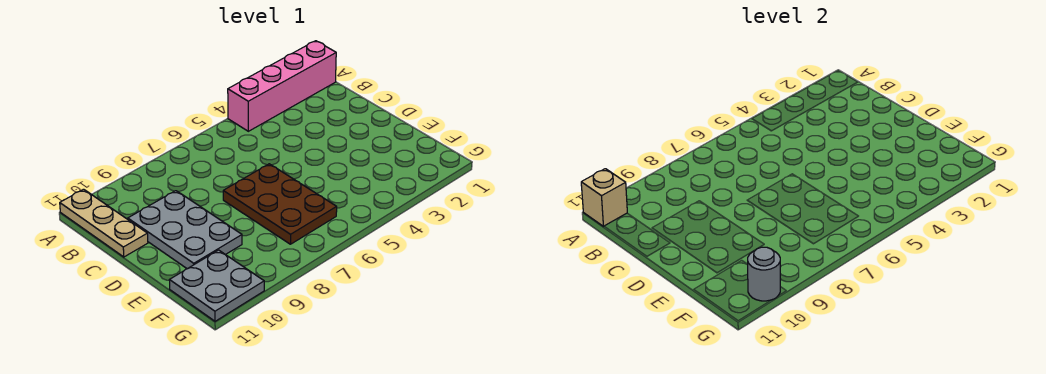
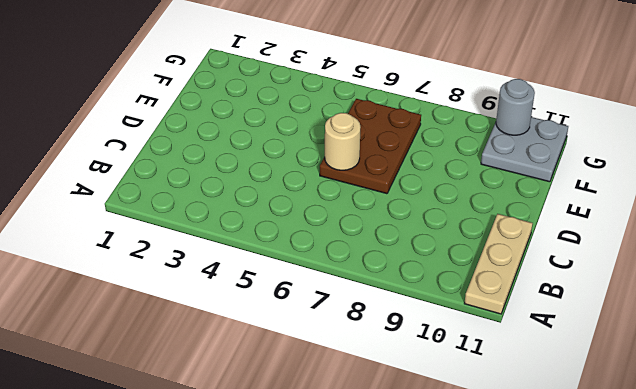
tan 1x1 round brick [325,113,360,170] -> none
none -> pink 1x4 brick [228,41,336,131]
none -> grey 2x3 plate [128,191,242,269]

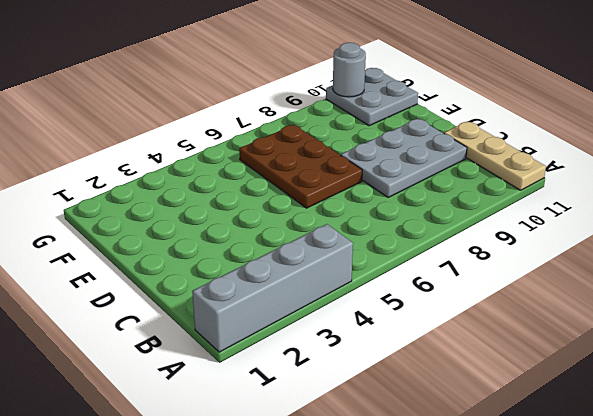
grey 1x4 brick [192,224,353,352] -> pink 1x4 brick [228,41,336,131]
grey 2x3 plate [341,119,467,197] -> grey 2x3 plate turned to [128,191,242,269]
none -> tan 1x1 brick [581,169,627,226]

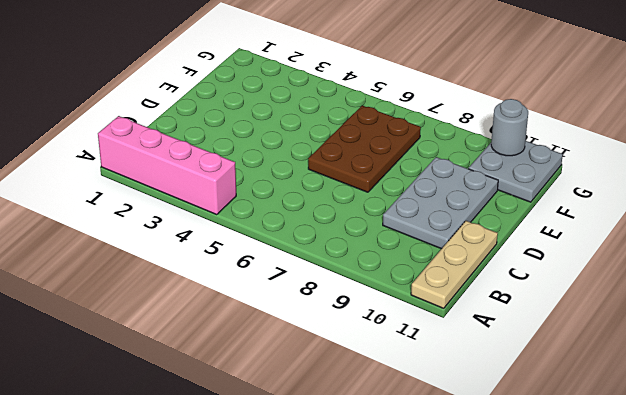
none -> tan 1x1 brick [581,169,627,226]

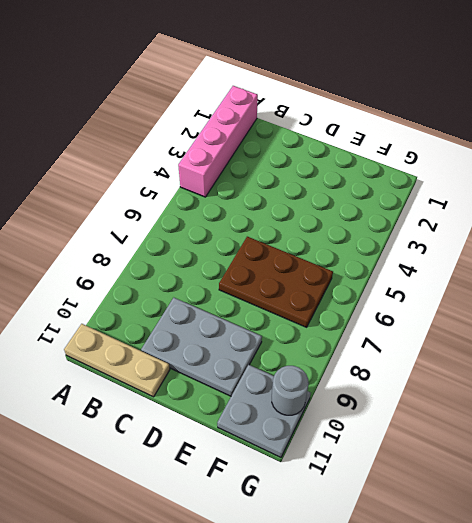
none -> tan 1x1 brick [581,169,627,226]

